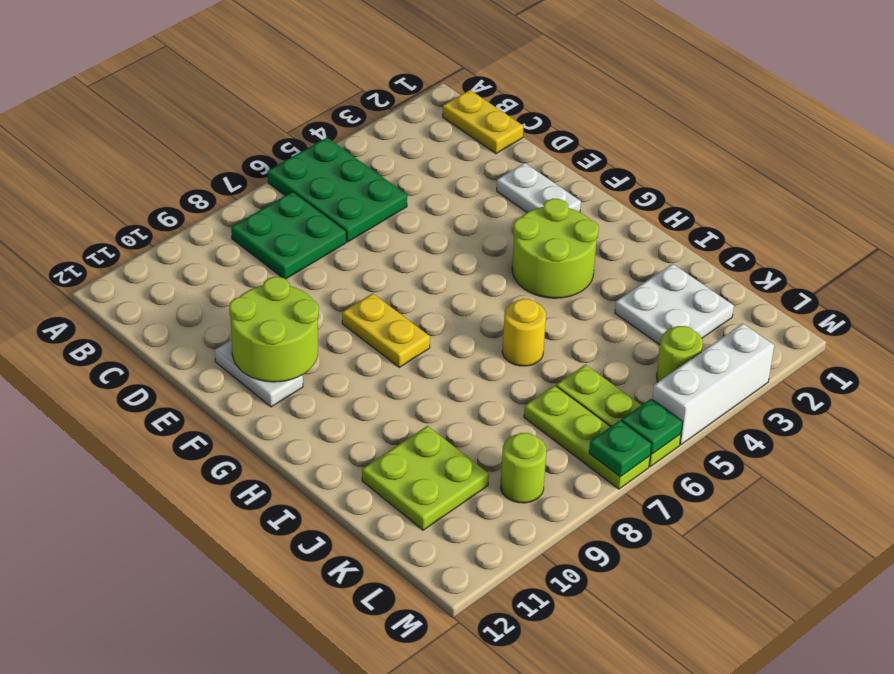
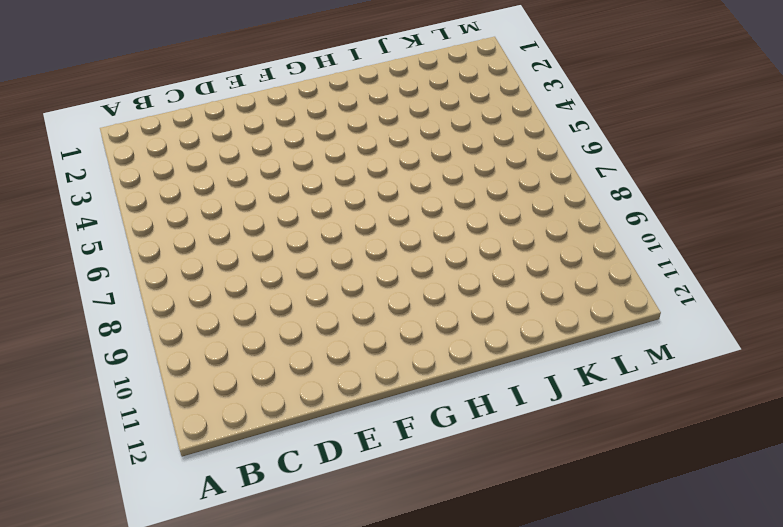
none -> green 2x3 plate [268,138,407,242]
none -> yellow 1x2 plate [443,90,523,154]
none -> green 2x2 plate [231,192,346,279]

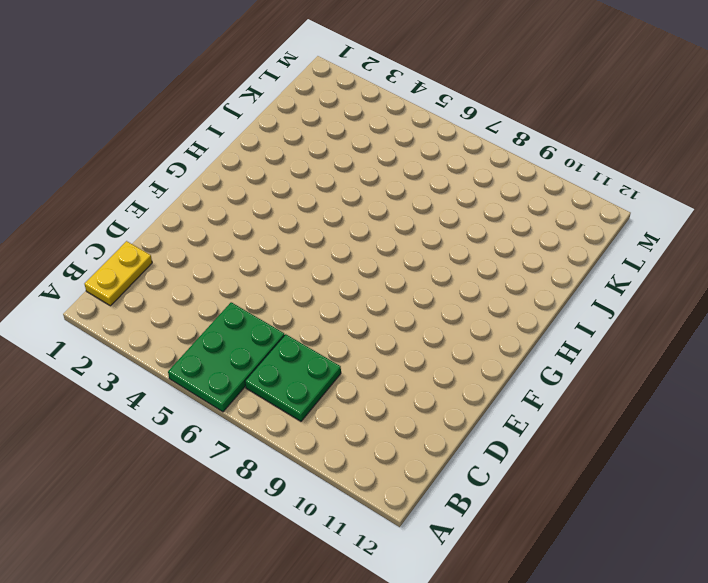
none -> white 1x2 plate [497,163,581,212]
none -> white 1x2 plate [215,340,303,407]
none -> yellow 1x2 plate [342,293,430,367]

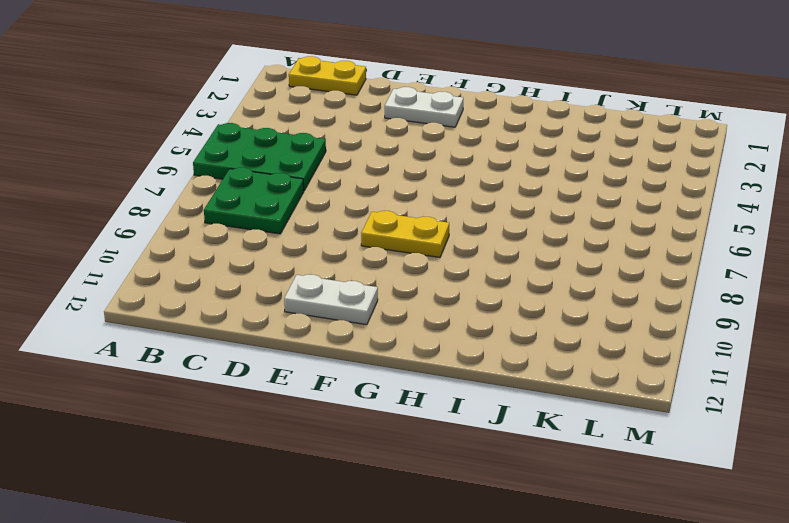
none -> lime 2x2 round brick [512,199,599,298]
none -> yellow 1x1 round brick [502,299,546,366]
none -> white 2x2 plate [615,264,734,345]

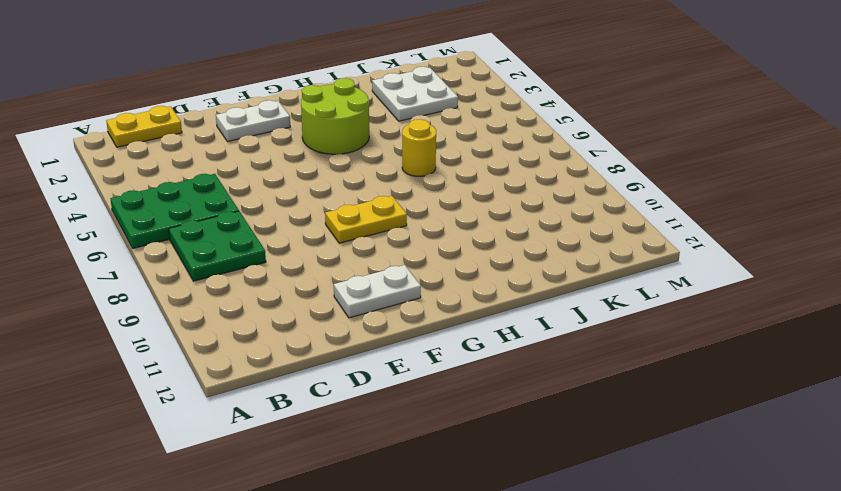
none -> lime 2x2 plate [362,426,489,530]
none -> lime 1x3 plate [556,365,681,467]
none -> lime 1x3 plate [524,385,650,489]

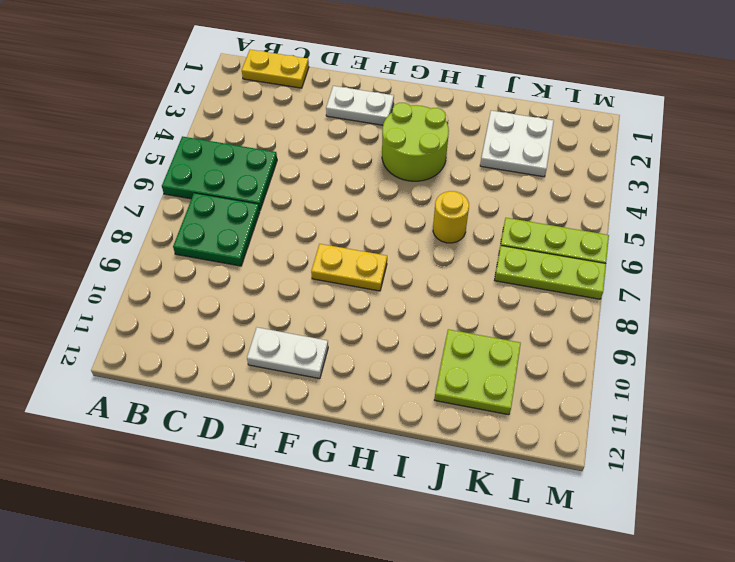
none -> lime 1x1 round brick [656,326,703,382]
none -> lime 1x1 round brick [500,433,546,503]
none -> white 1x3 brick [652,324,774,445]

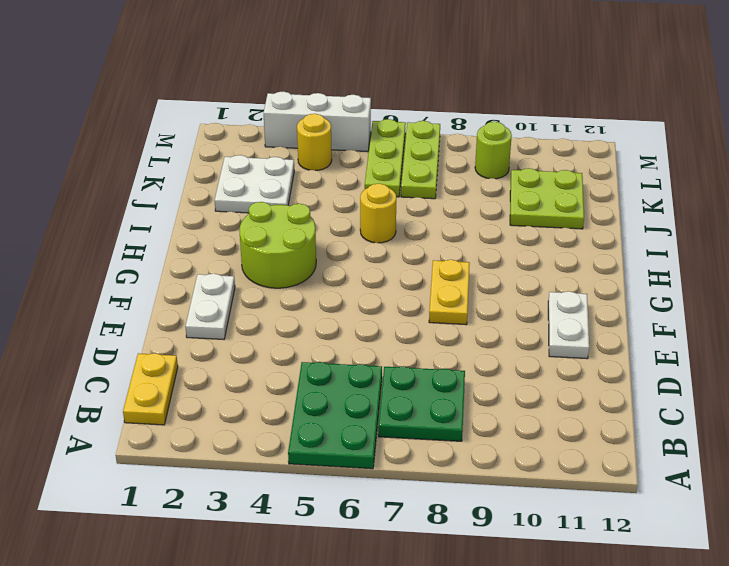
yellow 1x1 round brick [297,114,332,171] -> lime 1x1 round brick [656,326,703,382]
none -> lime 2x2 round brick [229,277,319,382]
none -> green 1x1 plate [621,399,682,454]
none -> green 1x1 plate [589,420,651,477]

